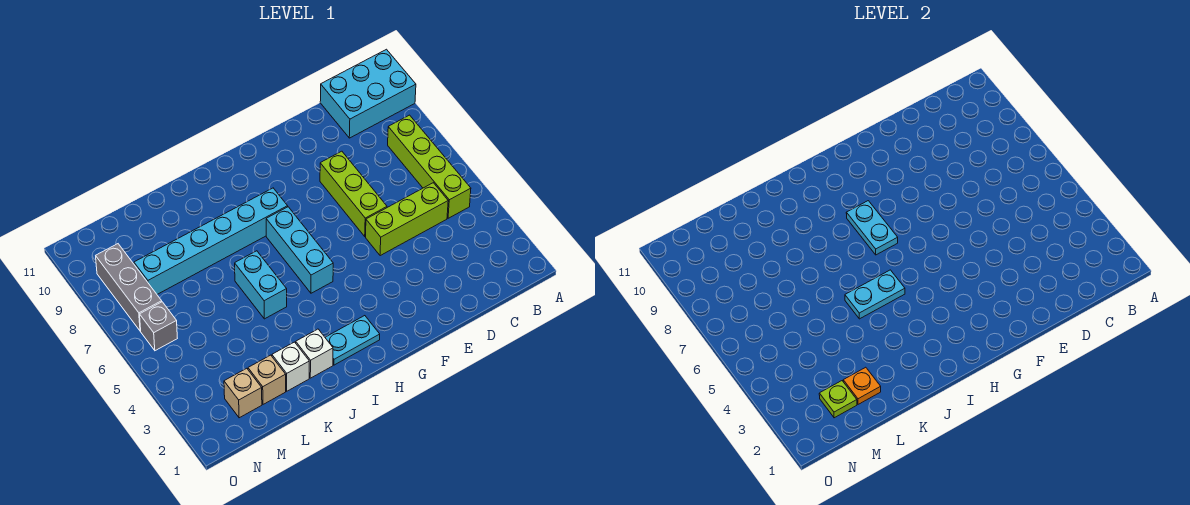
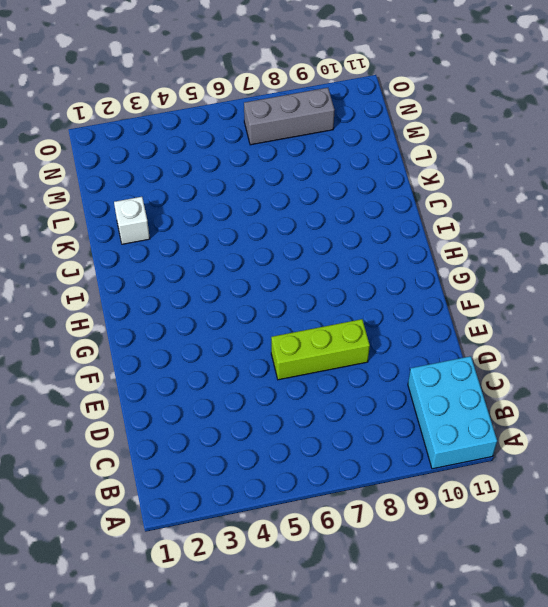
none -> lime 1x4 brick [388,115,471,218]
none -> lime 1x3 brick [366,183,448,256]
none -> cyan 1x2 plate [325,316,380,365]

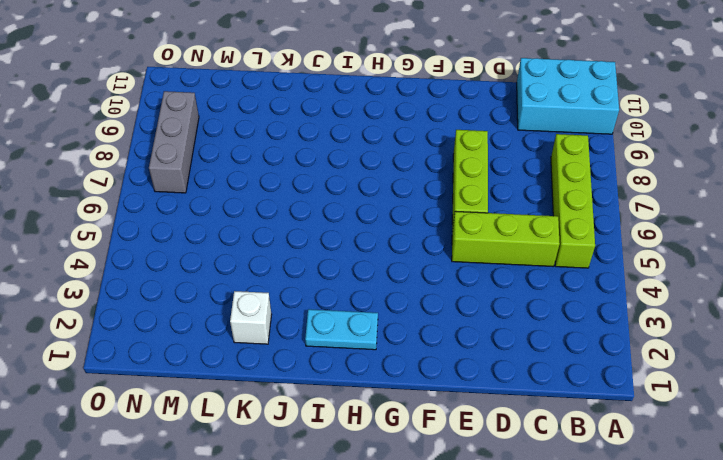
none -> cyan 1x3 brick [266,207,333,293]
none -> cyan 1x6 brick [134,188,288,294]
none -> white 1x1 brick [296,329,333,378]

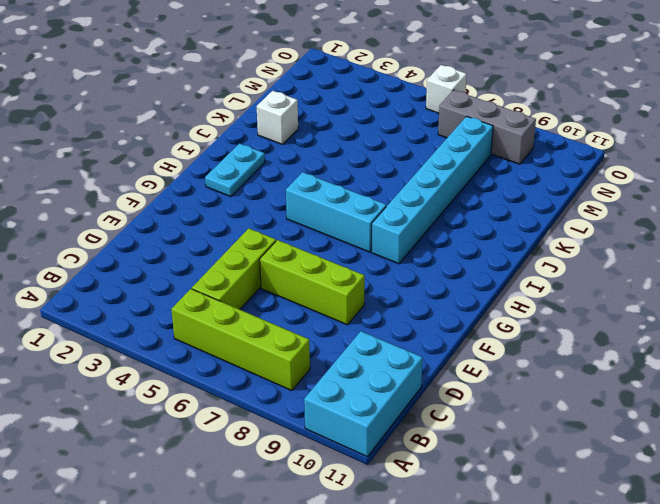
white 1x1 brick [426,65,467,113] -> white 1x1 brick moved to [296,329,333,378]
none -> cyan 1x2 brick [235,251,287,319]
none -> tan 1x1 brick [248,355,286,404]
none -> tan 1x1 brick [224,368,262,418]

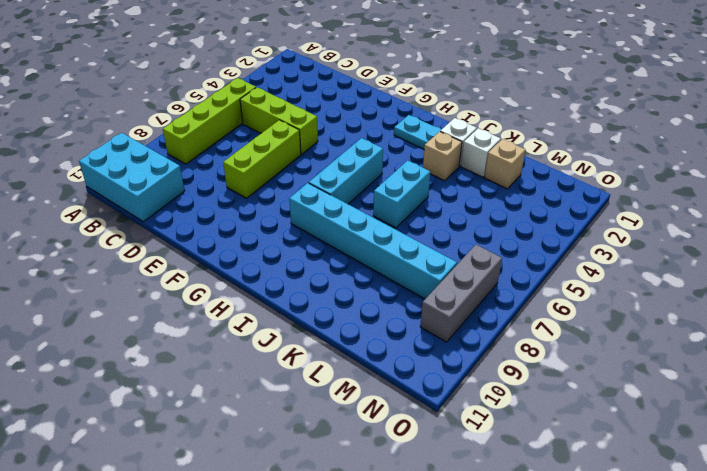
tan 1x1 brick [423,132,462,181] -> tan 1x1 brick moved to [224,368,262,418]
none -> grey 1x1 brick [140,302,177,351]
none -> cyan 1x2 plate [846,201,898,255]
none -> cyan 1x2 plate [845,270,905,319]

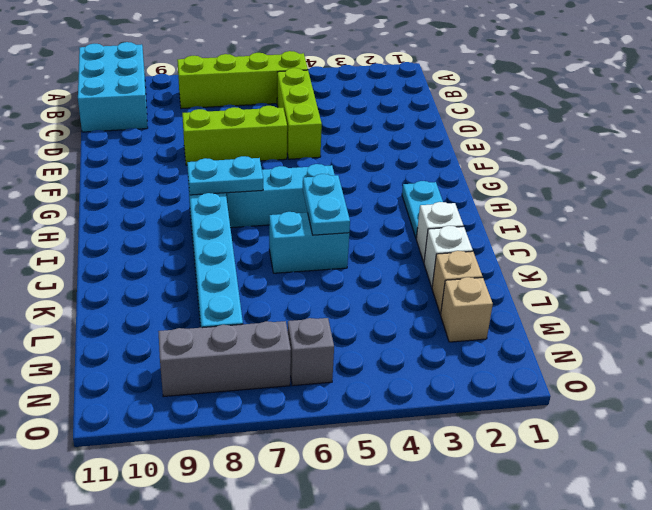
none -> orange 1x1 plate [843,367,881,404]
none -> lime 1x1 plate [819,381,857,418]

